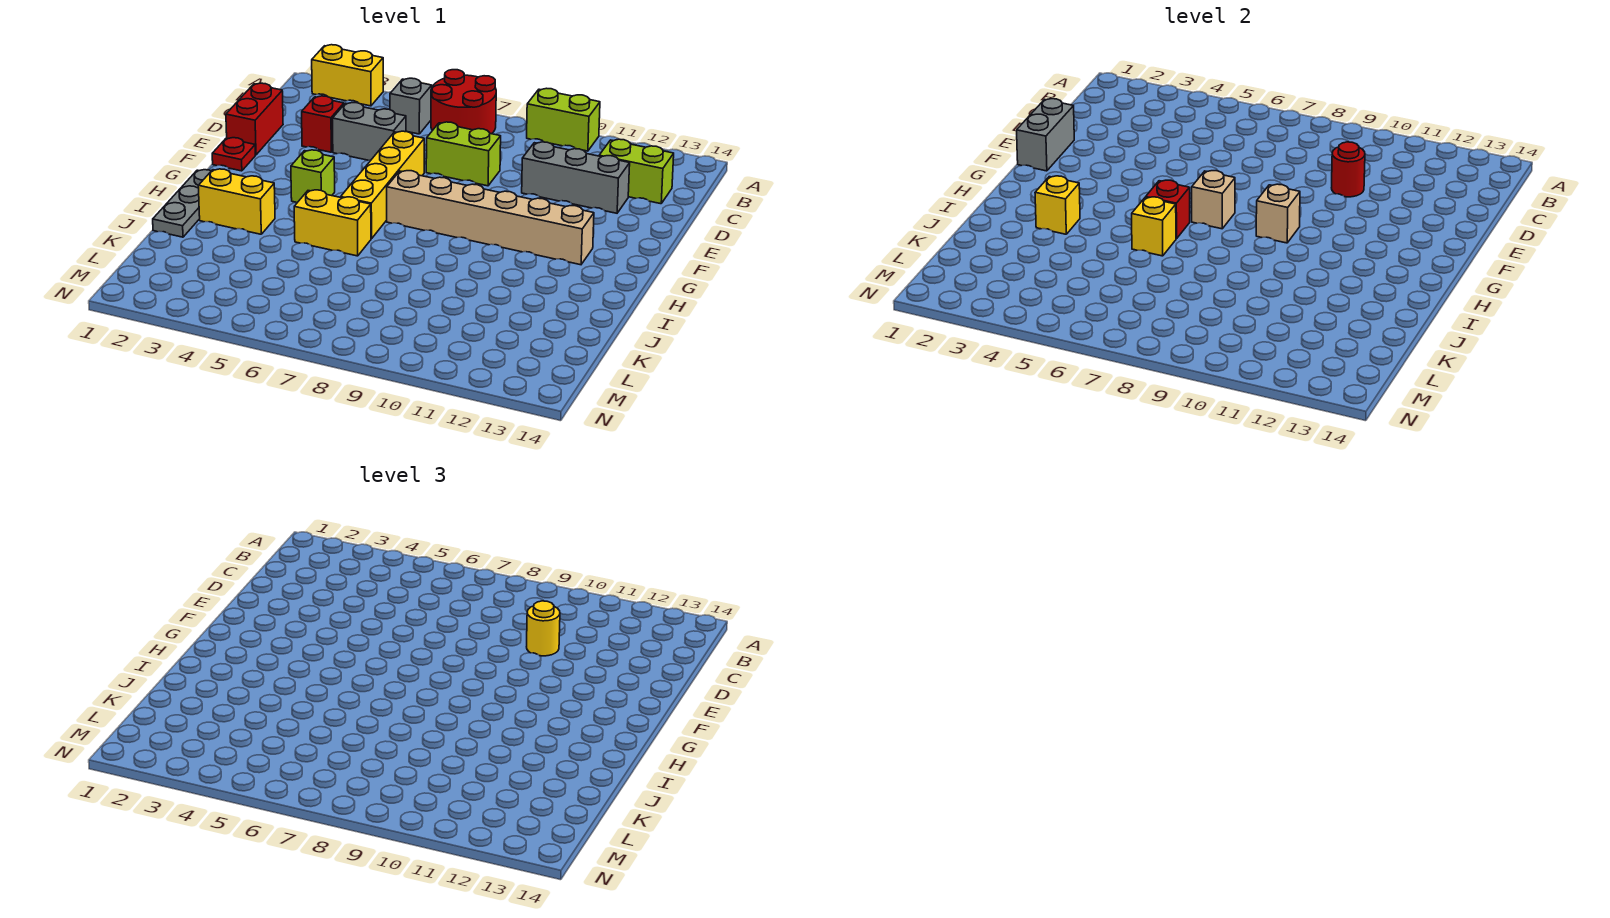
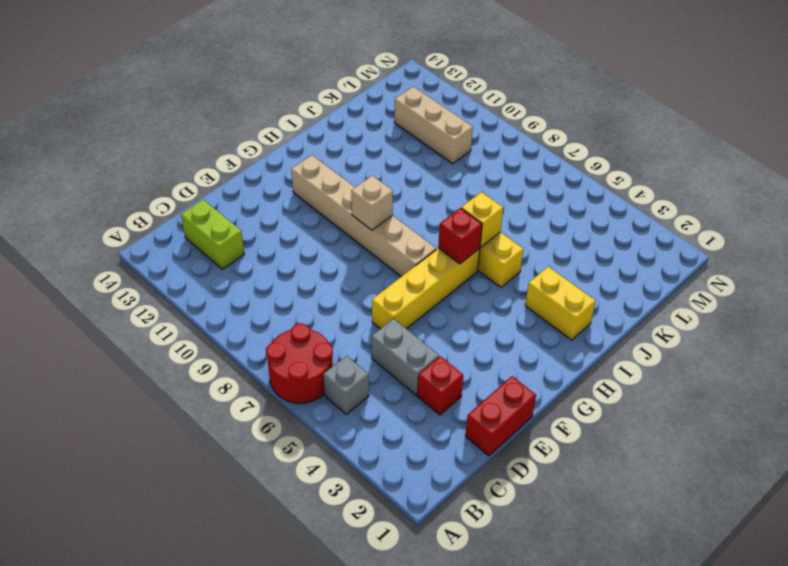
tan 1x3 brick [394,86,473,164] -> none
none -> yellow 1x2 brick [312,45,383,106]
none -> lime 1x2 brick [527,88,600,151]
none -> lime 1x2 brick [426,122,501,186]

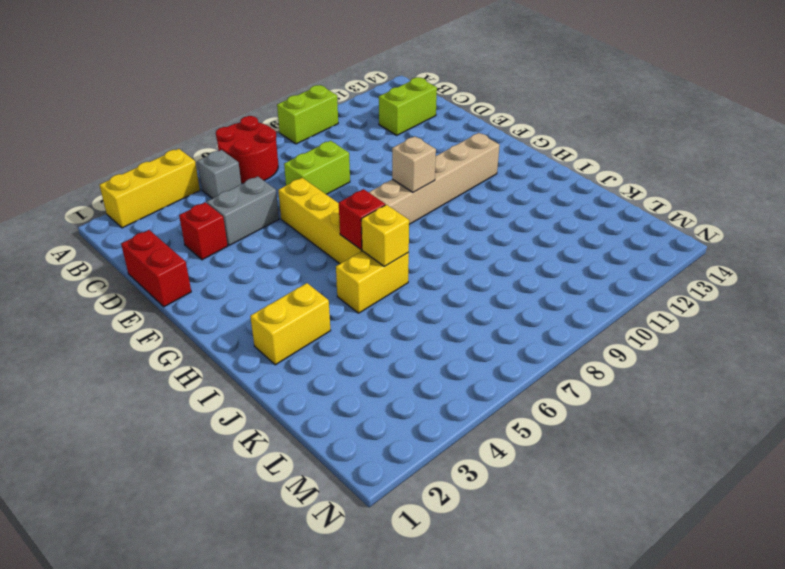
yellow 1x3 brick [100,149,200,228] -> yellow 1x2 brick [312,45,383,106]
none -> grey 1x3 brick [522,142,630,213]
none -> red 1x1 plate [212,138,255,171]
none -> lime 1x1 brick [291,150,335,202]

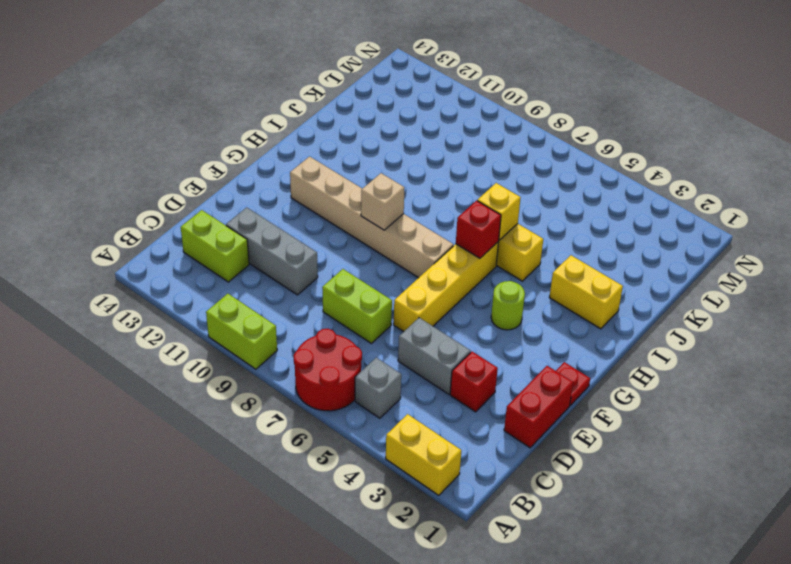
lime 1x1 round brick [491,281,525,330] -> lime 1x1 brick [291,150,335,202]
none -> grey 1x3 plate [153,170,211,237]
none -> red 1x1 round brick [1332,142,1365,197]
none -> grey 1x2 brick [1017,99,1074,171]

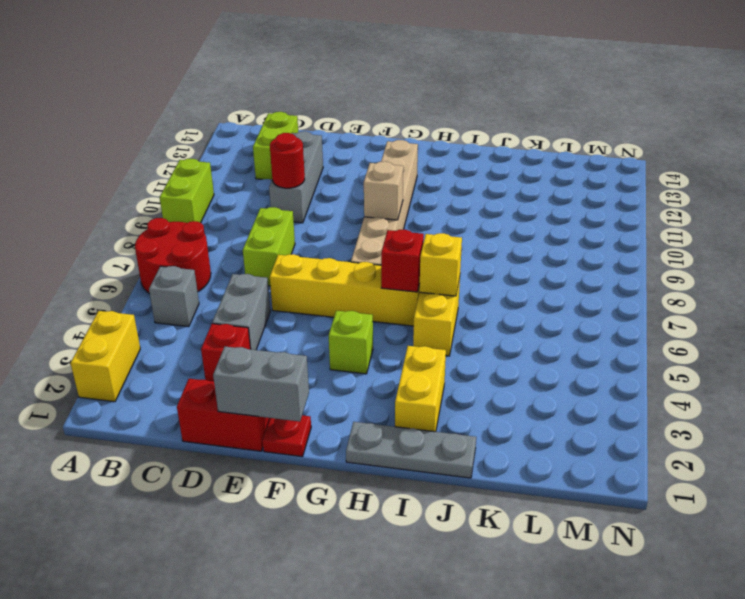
none -> tan 1x1 brick [1192,171,1235,229]
none -> yellow 1x1 brick [1035,176,1080,234]
none -> yellow 1x1 round brick [527,601,560,656]

